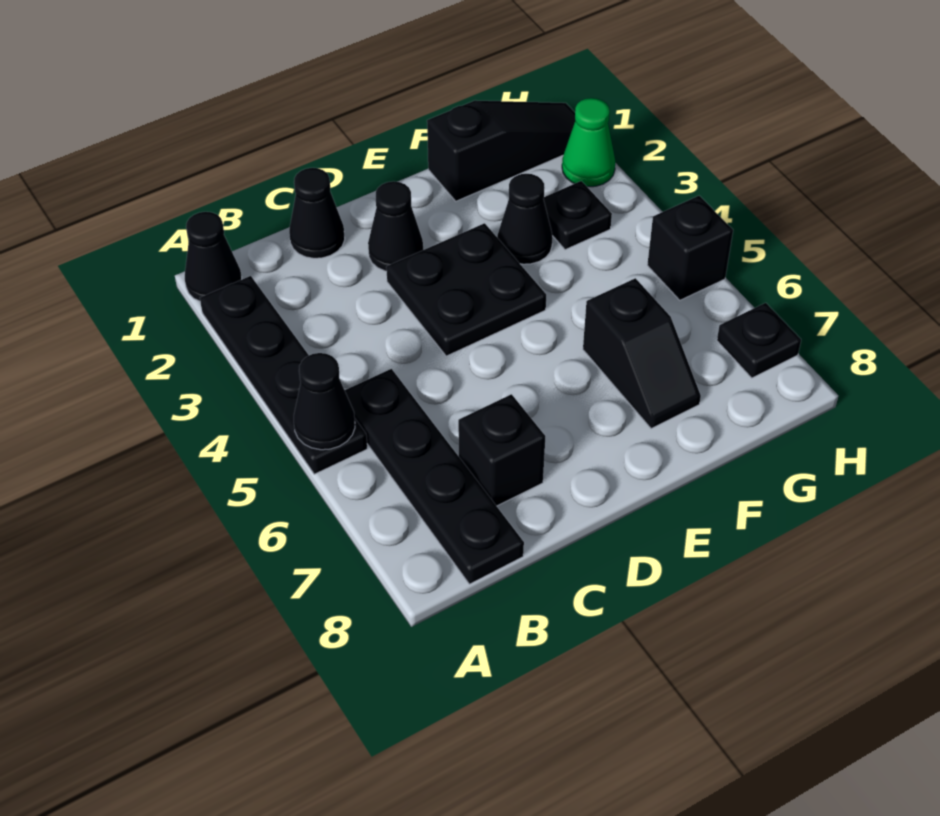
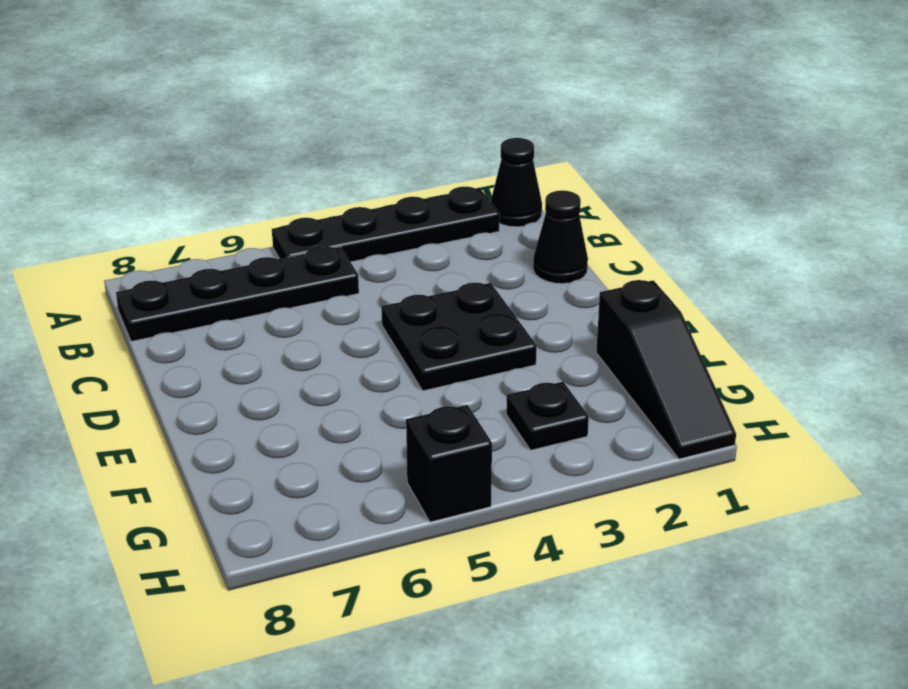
none -> black 1x1 brick [458,394,545,506]
none -> black 1x1 cone [368,181,423,271]
none -> black 1x1 cone [497,174,552,264]

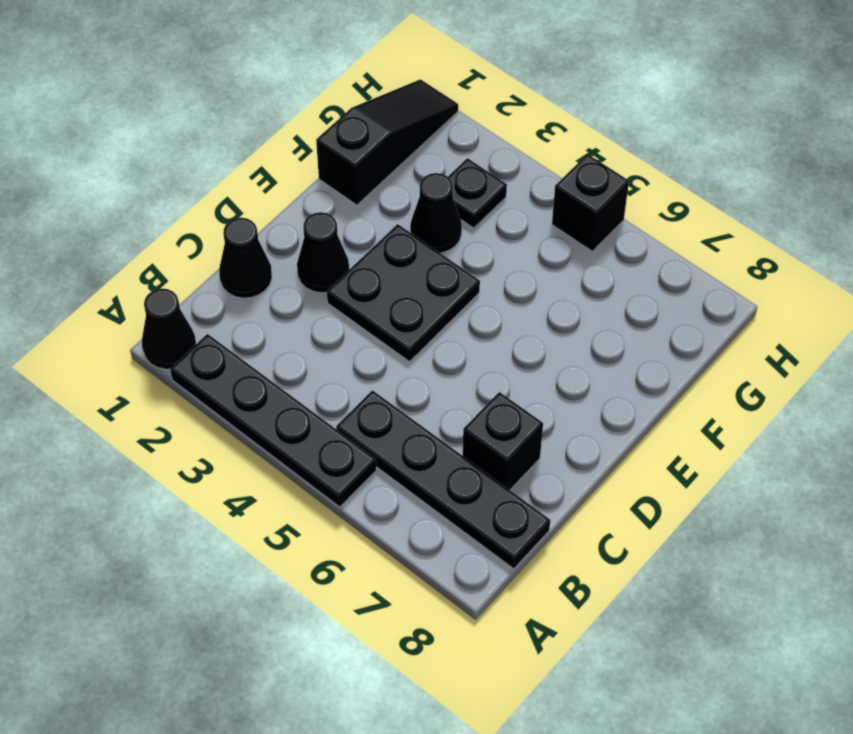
none -> black 1x2 slope [583,278,701,429]
none -> green 1x1 cone [562,98,615,187]
none -> black 1x1 plate [717,303,801,378]

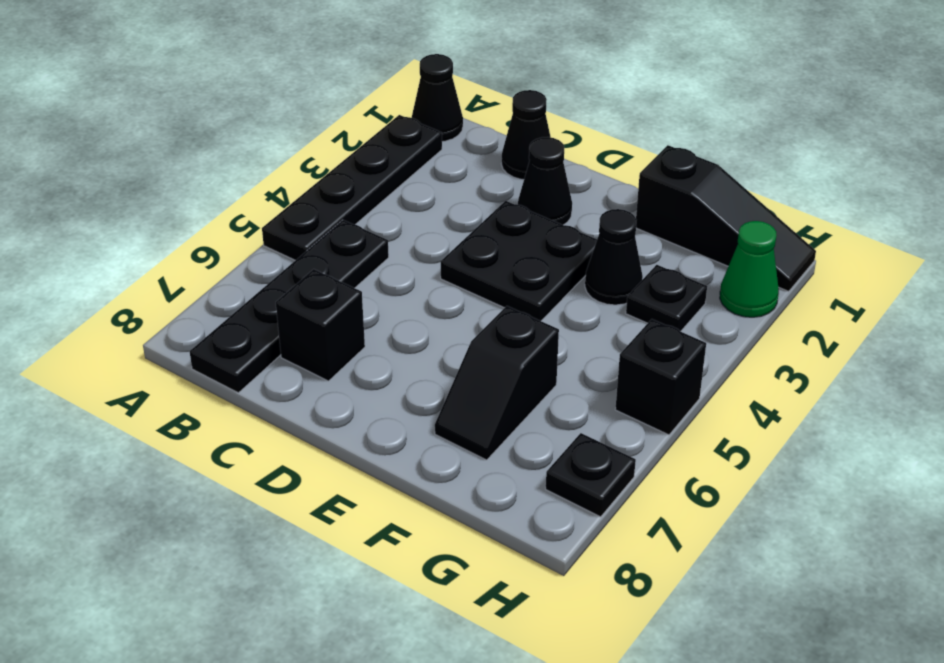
none -> black 1x1 cone [294,353,355,450]

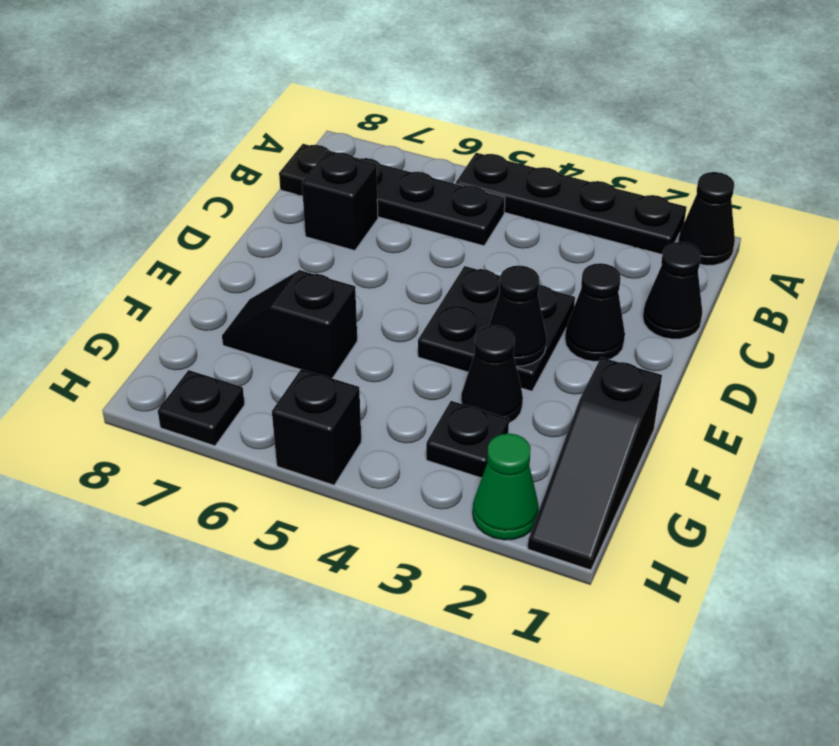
black 1x1 cone [489,266,547,366] -> black 1x1 cone moved to [294,353,355,450]

